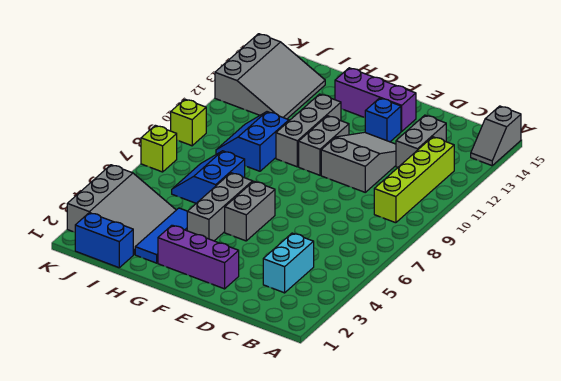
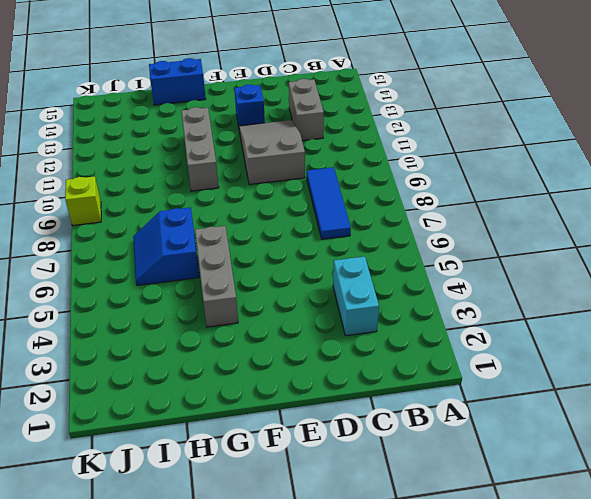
blue 1x3 tile [307,167,351,239] -> blue 1x3 tile moved to [135,208,187,263]
blue 1x2 brick [149,58,206,105] -> blue 1x2 brick moved to [75,213,133,268]
none -> grey 1x2 slope [471,106,521,166]
none -> lime 1x4 brick [374,137,454,223]
none -> purple 1x3 brick [158,225,239,289]

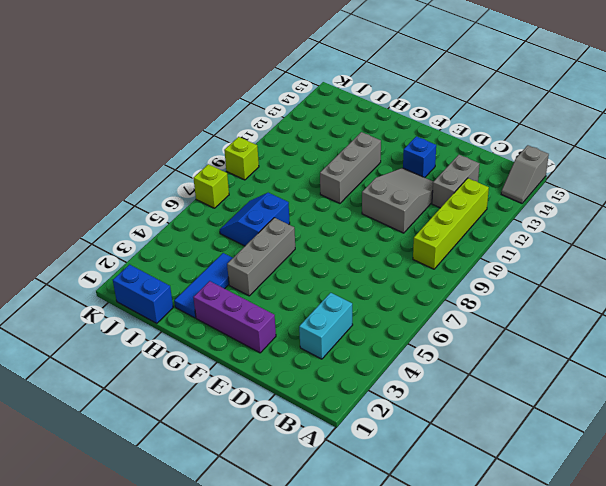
none -> purple 1x3 brick [335,68,416,131]
none -> grey 1x2 brick [225,181,275,241]
none -> grey 1x2 brick [299,116,349,175]

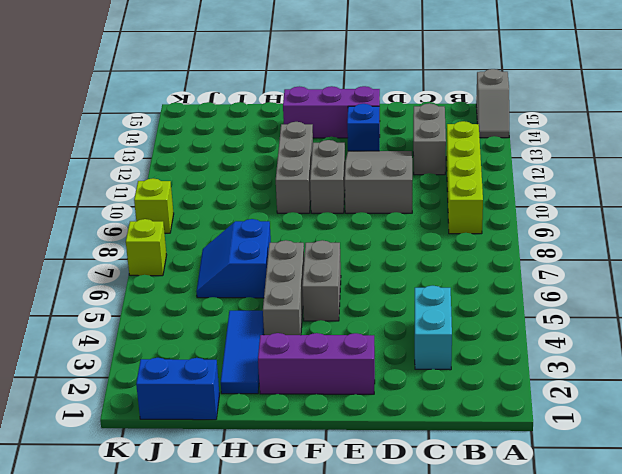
none -> blue 2x2 slope [216,112,289,171]
none -> grey 3x3 slope [67,165,176,255]
none -> grey 3x3 slope [215,34,325,119]

